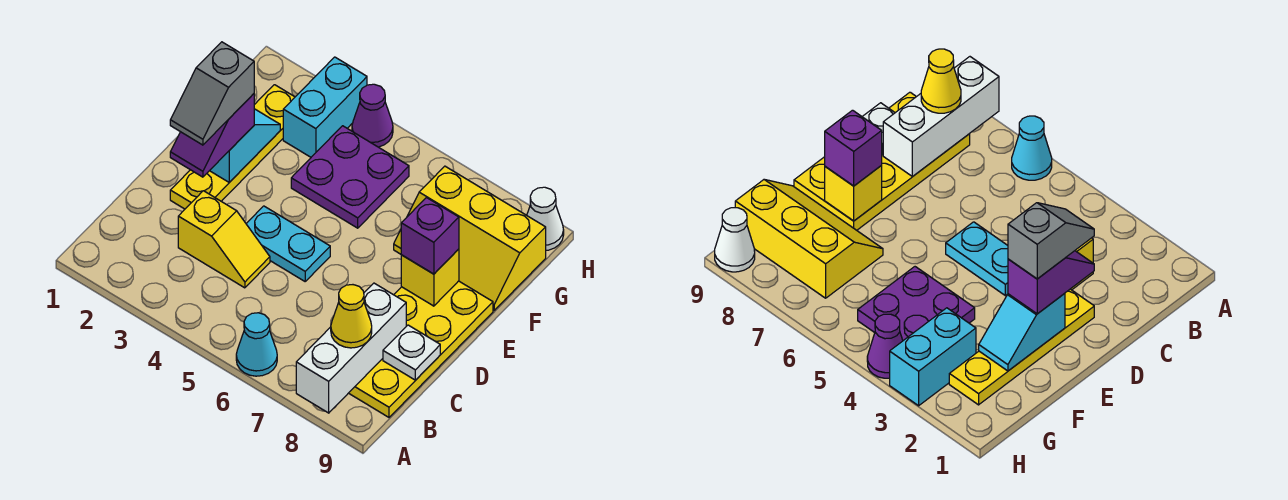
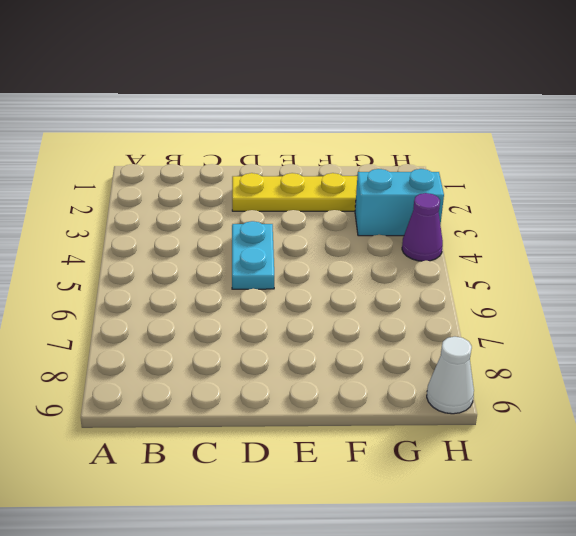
none -> cyan 1x1 cone [236,313,277,376]
none -> yellow 2x4 plate [349,281,493,417]
none -> yellow 1x2 slope [178,191,270,288]

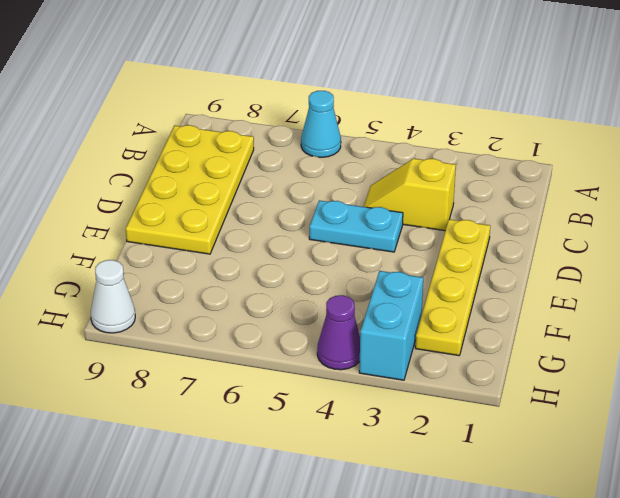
none -> purple 2x2 plate [291,126,409,228]
none -> yellow 2x3 slope [394,166,546,310]
none -> white 1x3 brick [296,283,406,413]

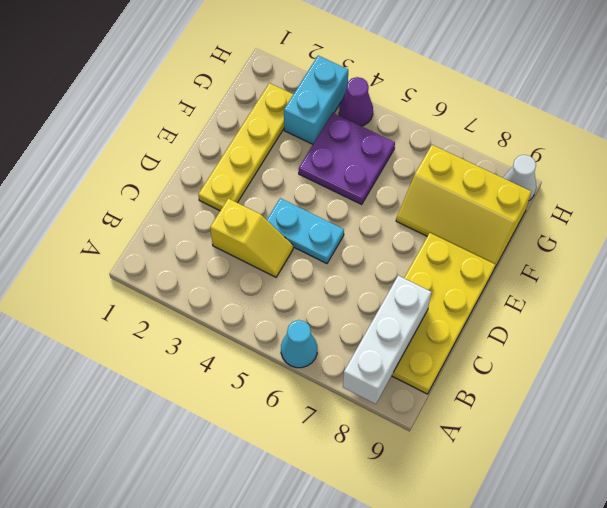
none -> white 1x1 plate [383,325,440,380]
none -> cyan 1x2 slope [210,109,280,182]
none -> yellow 1x1 brick [401,249,459,306]

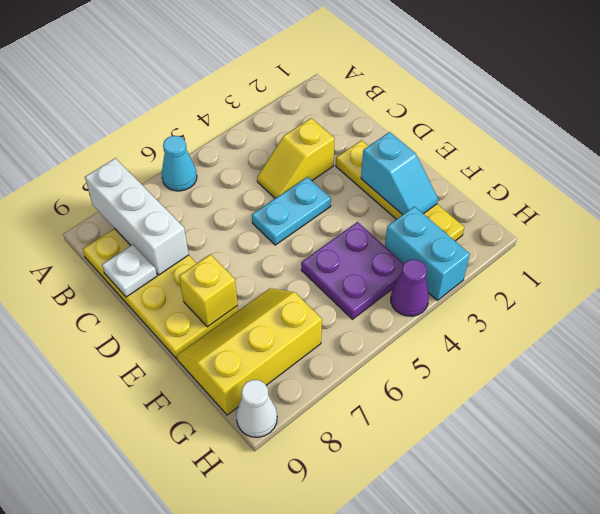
none -> yellow 1x1 cone [331,285,372,348]
none -> purple 1x2 slope [170,94,254,177]
none -> purple 1x1 brick [401,198,459,274]

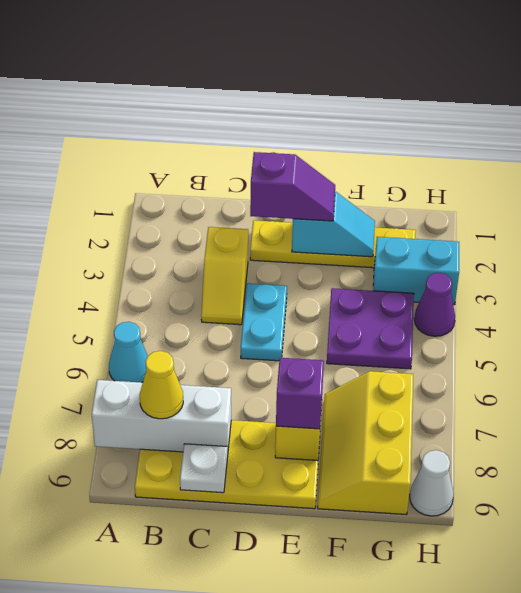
purple 1x2 slope [250,152,335,221] -> purple 1x2 slope turned to [170,94,254,177]
none -> grey 1x2 slope [170,42,254,145]

